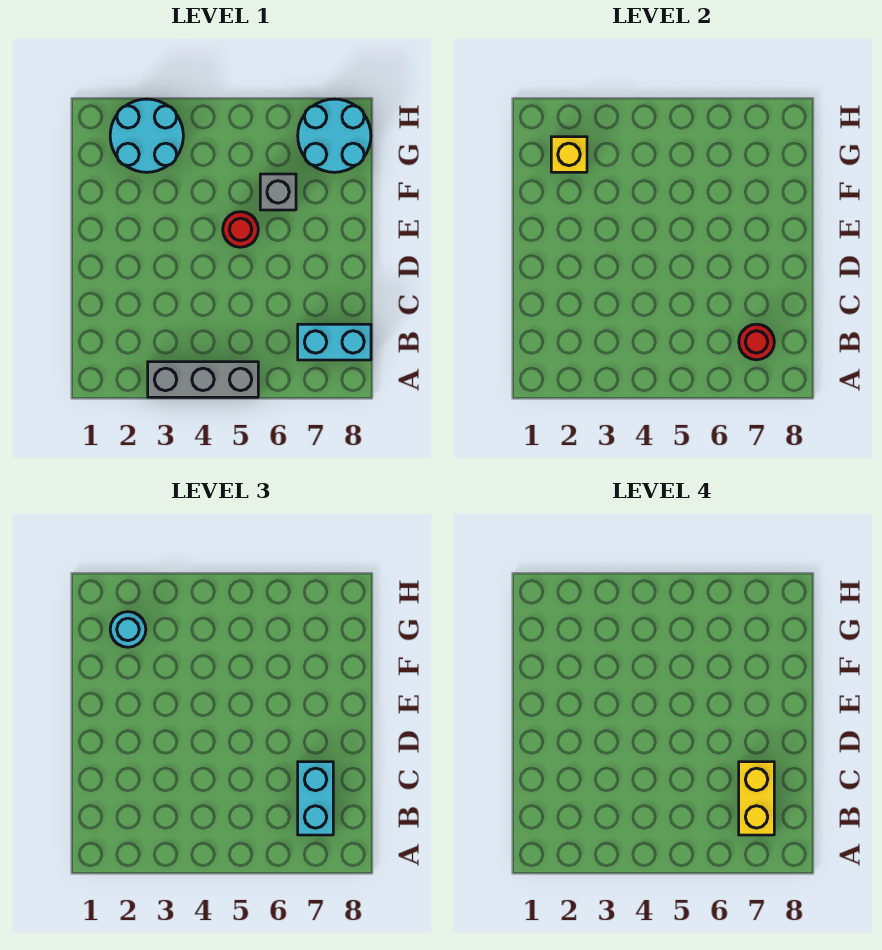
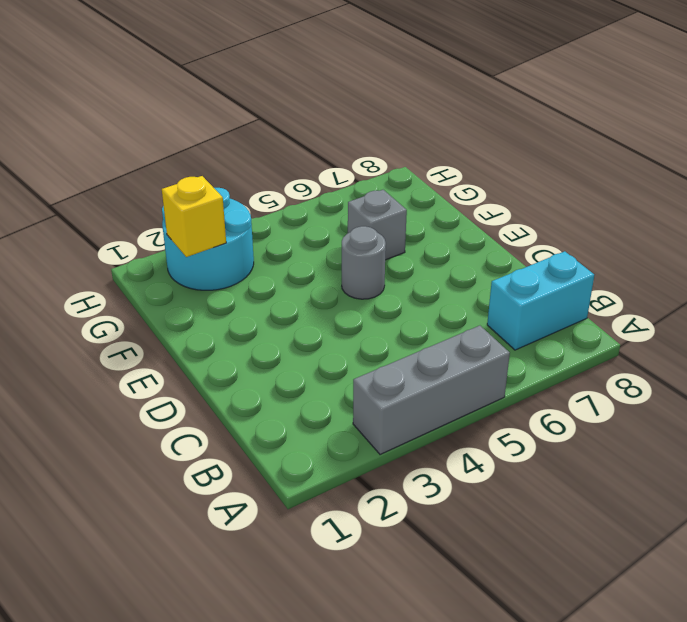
grey 1x1 round brick [342,226,386,299] -> red 1x1 round brick [223,212,258,247]
none -> cyan 2x2 round brick [298,99,371,172]
none -> red 1x1 round brick [739,324,774,360]

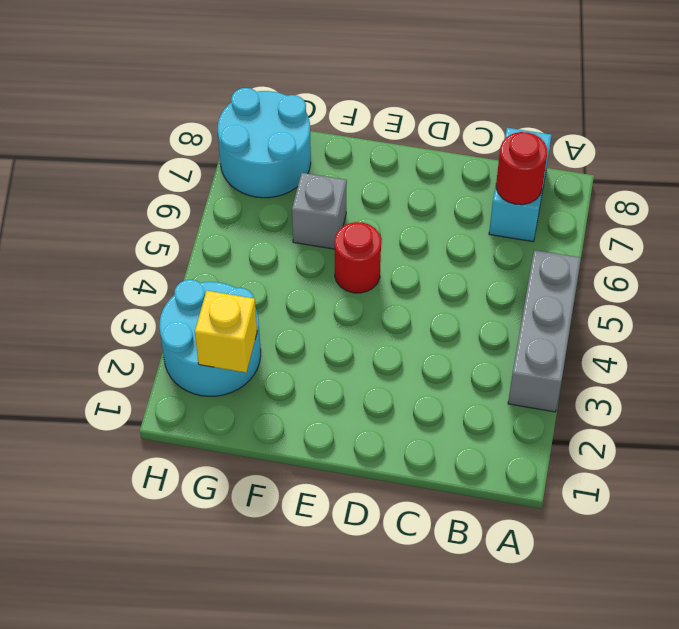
none -> cyan 1x2 brick [298,762,333,835]
none -> cyan 1x1 round brick [110,612,146,647]

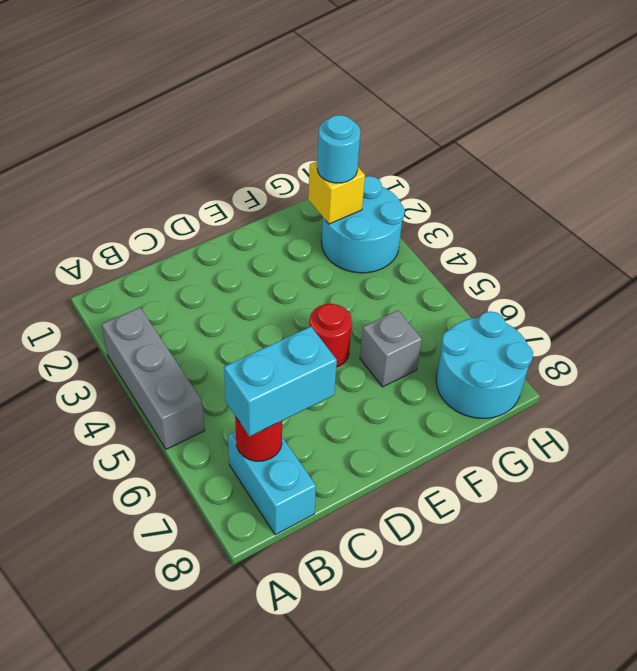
none -> yellow 1x2 brick [739,762,774,835]

